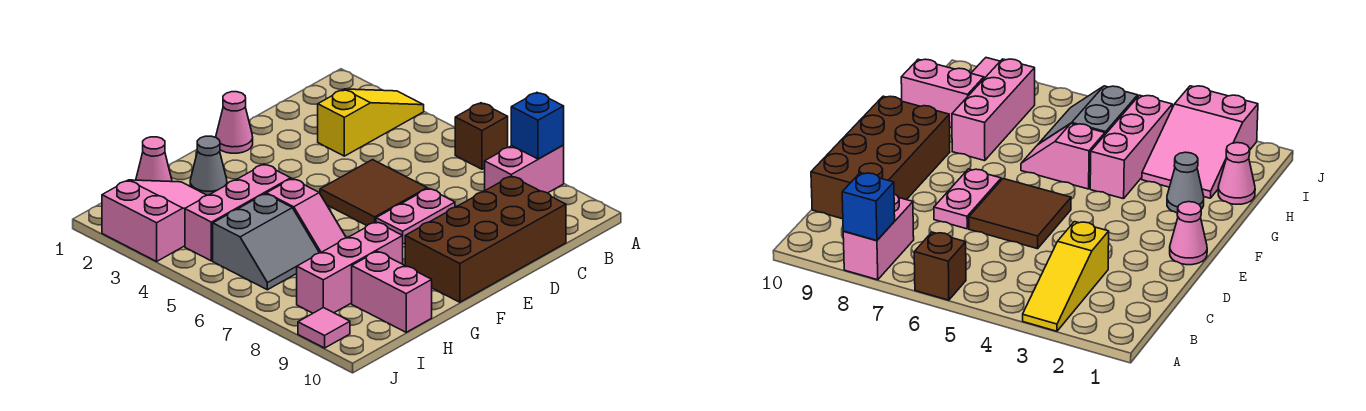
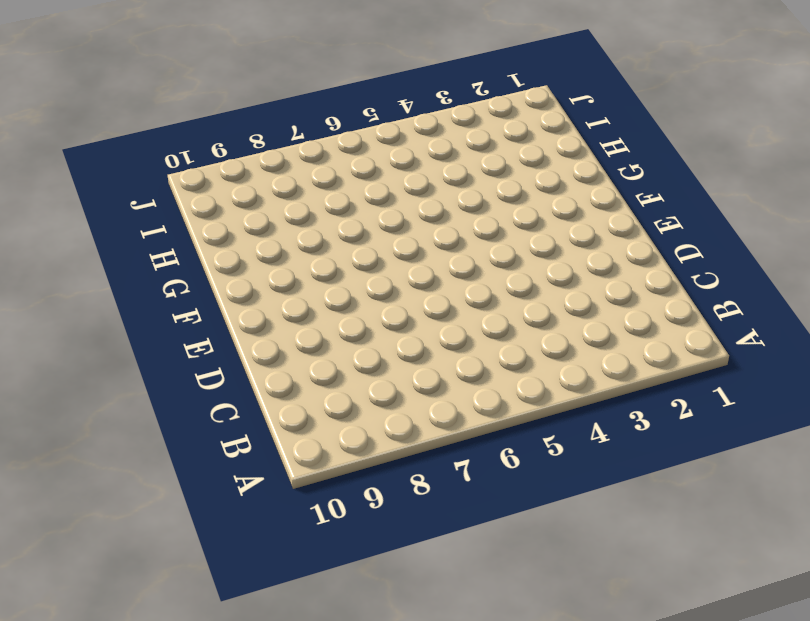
none -> yellow 1x3 slope [318,89,424,156]
none -> brown 1x1 brick [455,103,508,169]
none -> pink 1x2 brick [485,145,564,193]

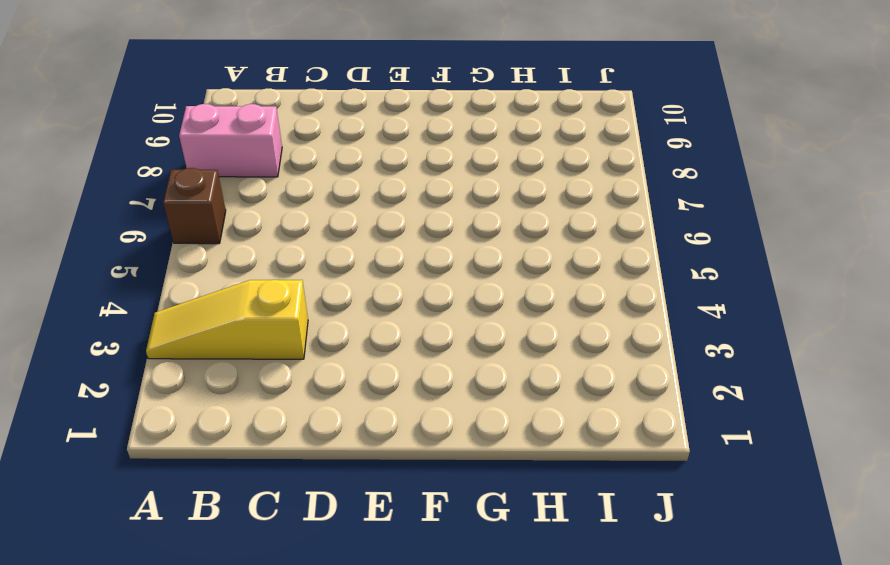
none -> brown 2x4 brick [405,176,566,302]
none -> brown 2x2 tile [320,160,427,225]
none -> pink 1x2 plate [376,189,455,244]

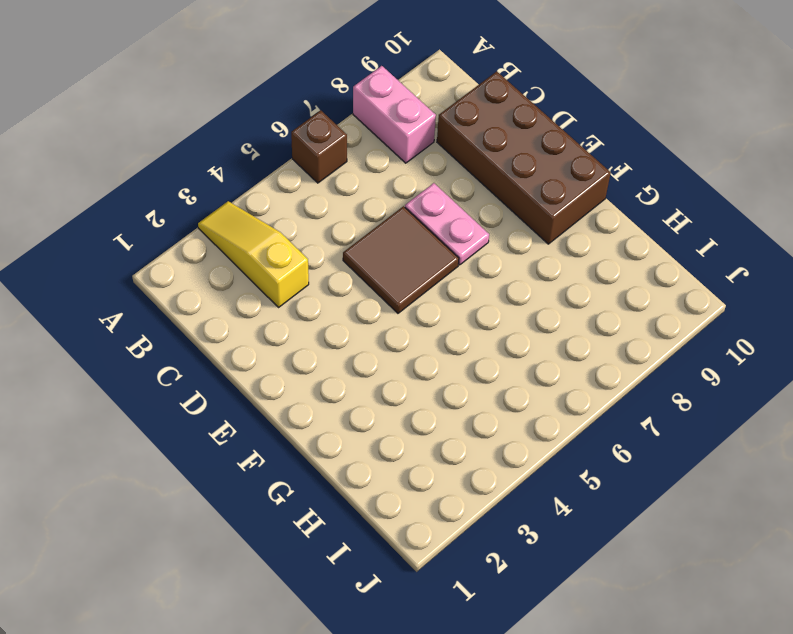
none -> pink 1x1 cone [216,92,253,153]
none -> grey 1x1 cone [190,136,227,195]
none -> pink 1x3 brick [185,164,291,261]

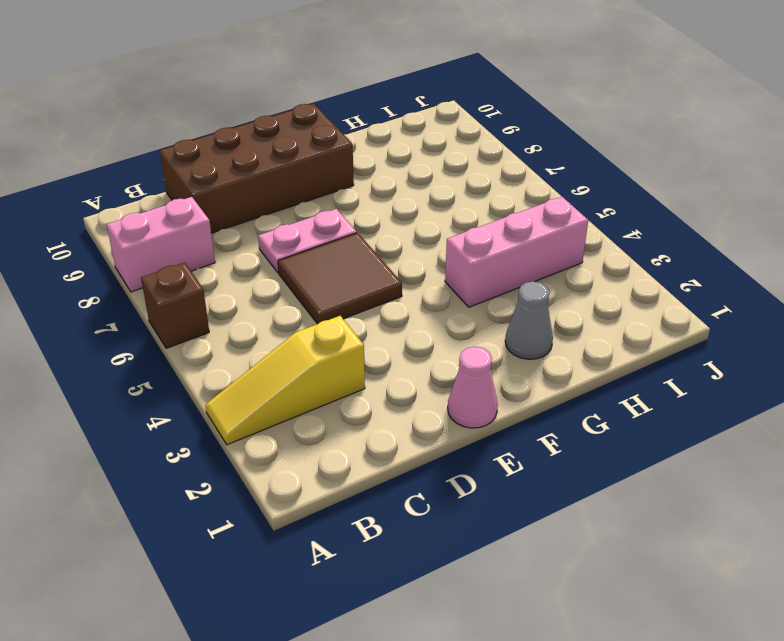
none -> pink 1x2 slope [266,179,346,253]
none -> pink 1x3 brick [297,222,403,313]
none -> pink 1x1 cone [136,137,172,182]

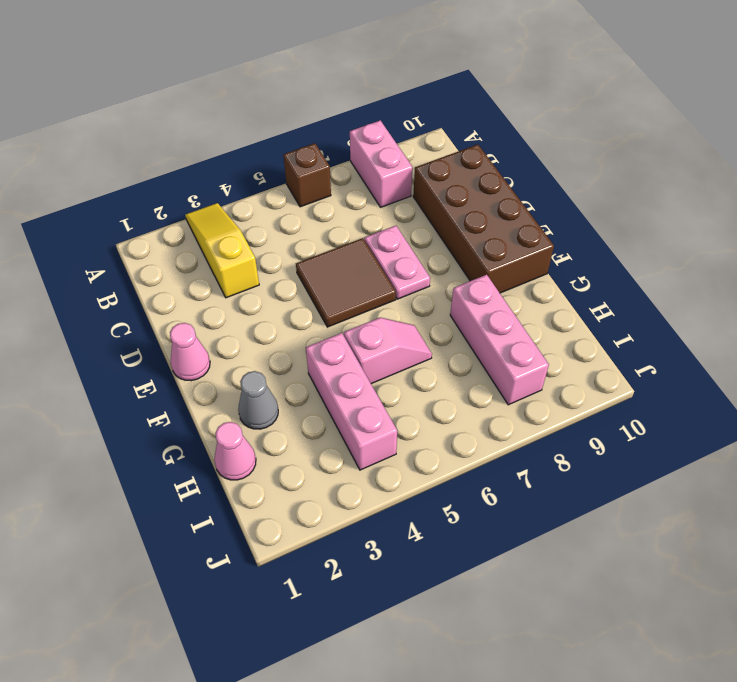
none -> pink 2x3 slope [102,180,207,261]
none -> grey 2x2 slope [213,194,319,290]
none -> pink 1x2 brick [352,251,432,332]

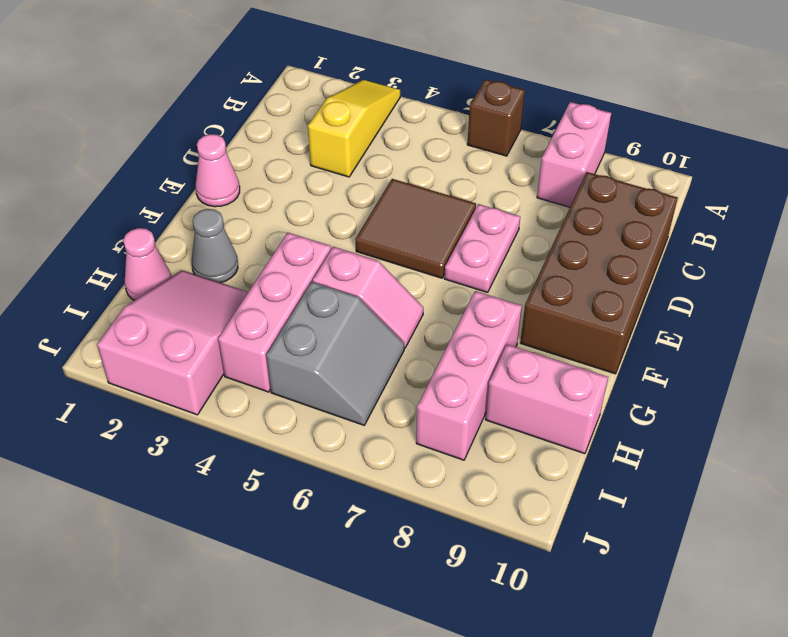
none -> pink 1x1 tile [298,308,350,348]
none -> blue 1x1 brick [511,93,564,159]

